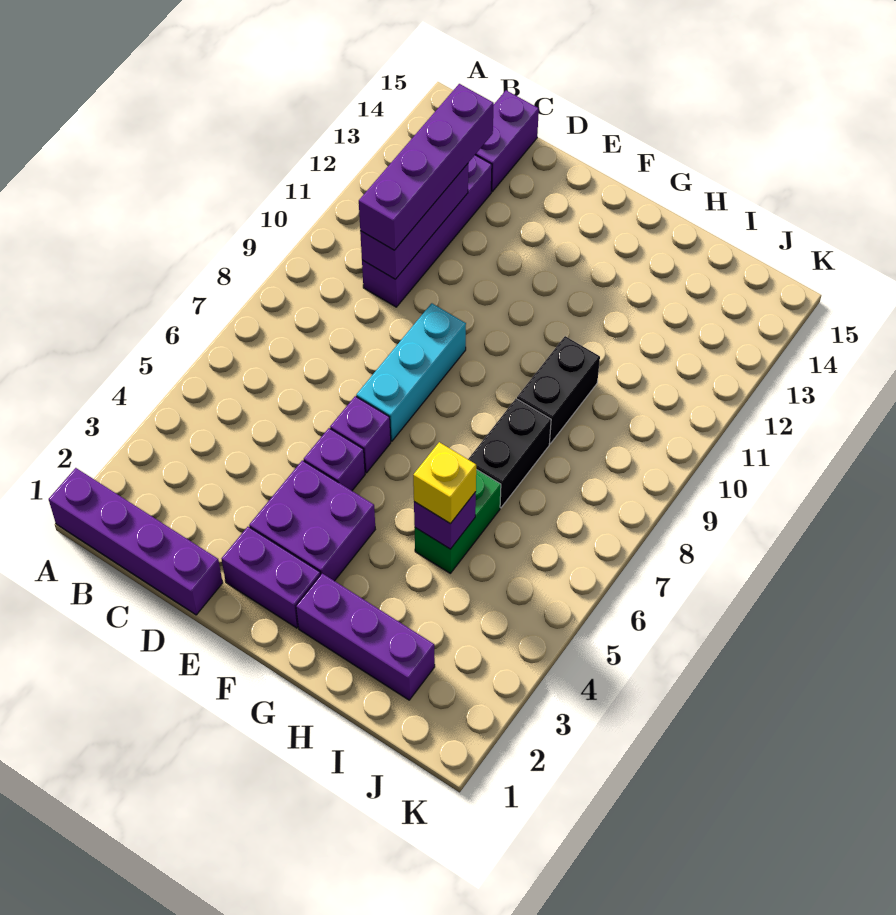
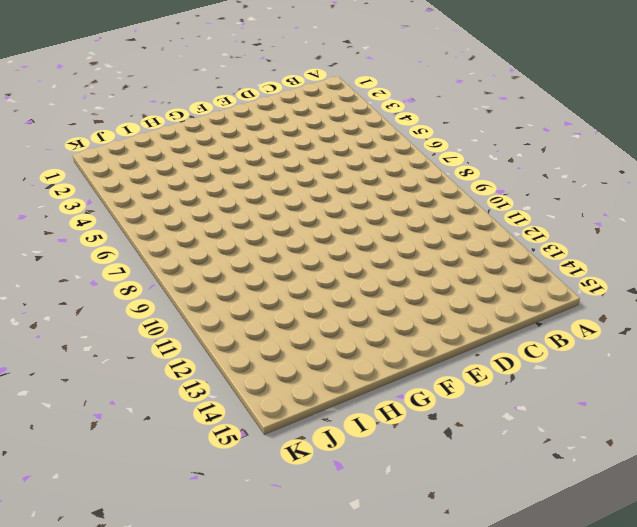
none -> purple 1x4 brick [49,468,223,615]
none -> purple 1x4 brick [362,155,492,307]
none -> purple 1x2 brick [475,90,539,192]

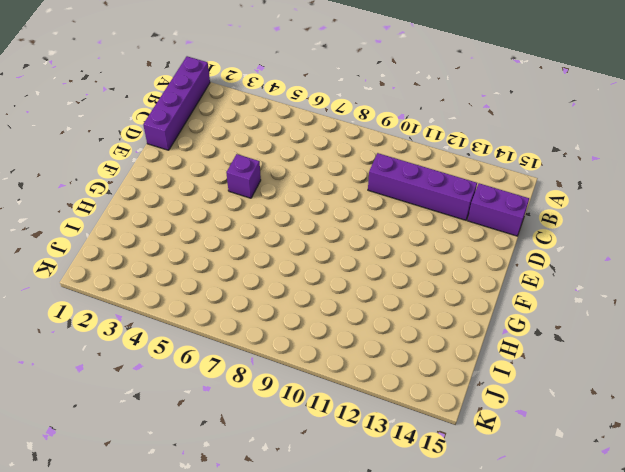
none -> purple 1x2 brick [222,527,320,628]
none -> purple 2x2 brick [249,460,375,581]
none -> purple 1x1 brick [330,396,391,473]

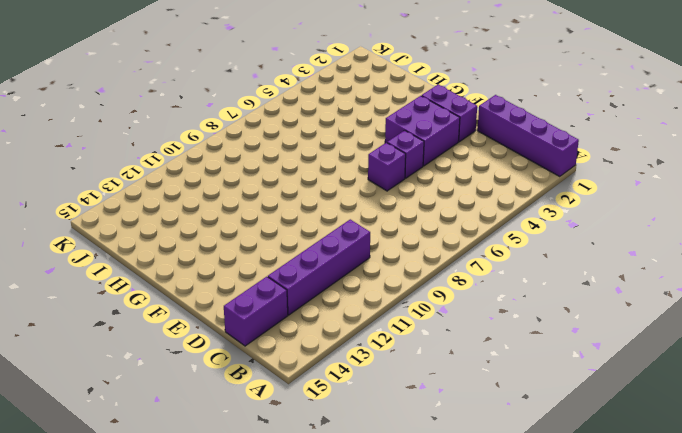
none -> cyan 1x3 brick [356,303,466,441]
none -> purple 1x3 brick [296,573,435,700]
none -> green 1x2 brick [415,469,501,573]

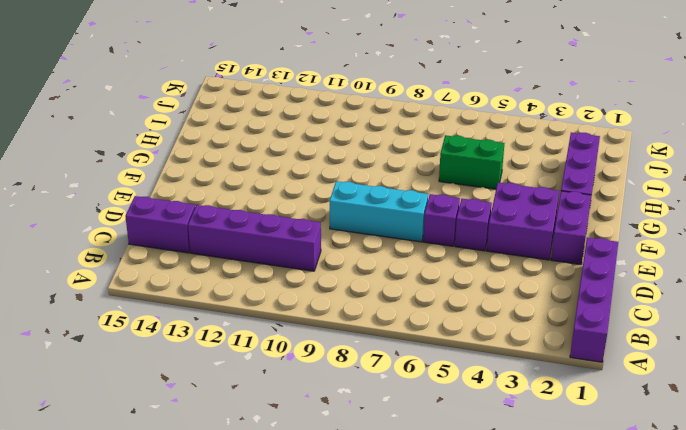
none -> black 1x2 brick [468,399,551,507]
none -> black 1x2 brick [517,336,600,444]
none -> purple 1x3 brick [360,164,468,279]

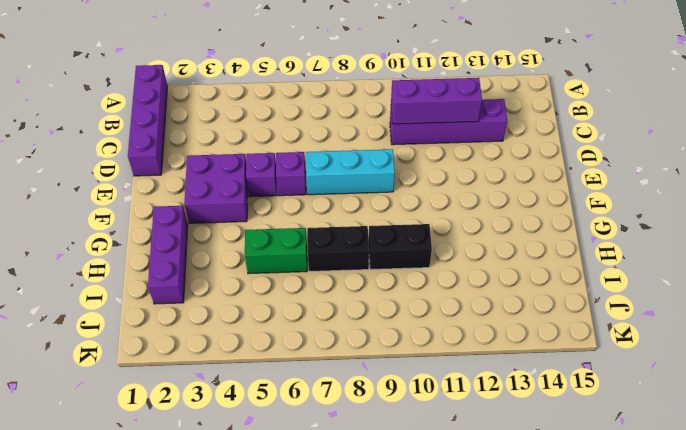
none -> purple 1x2 brick [475,90,539,192]
none -> purple 1x2 brick [222,527,320,628]
none -> purple 1x1 brick [414,492,476,549]

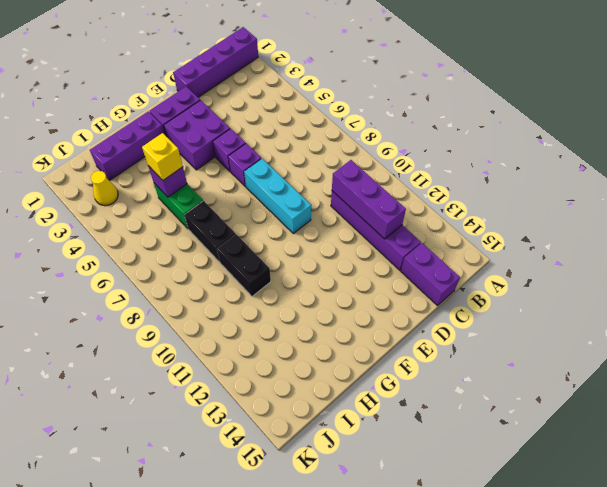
yellow 1x1 cone [91,171,118,206] -> none
none -> purple 1x4 brick [359,84,494,250]

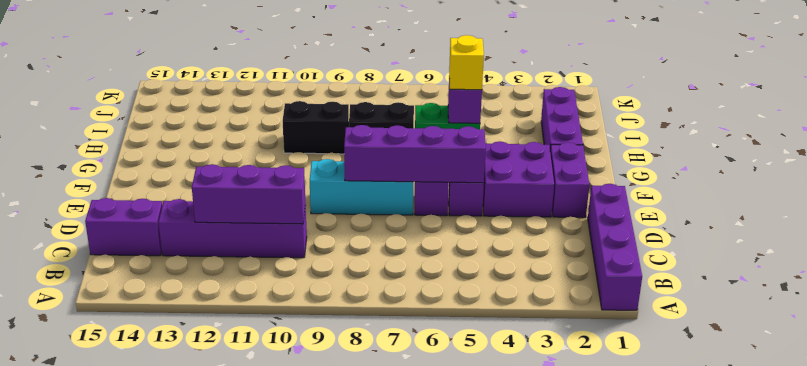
purple 1x4 brick [344,125,486,183] -> purple 1x4 brick moved to [359,84,494,250]

